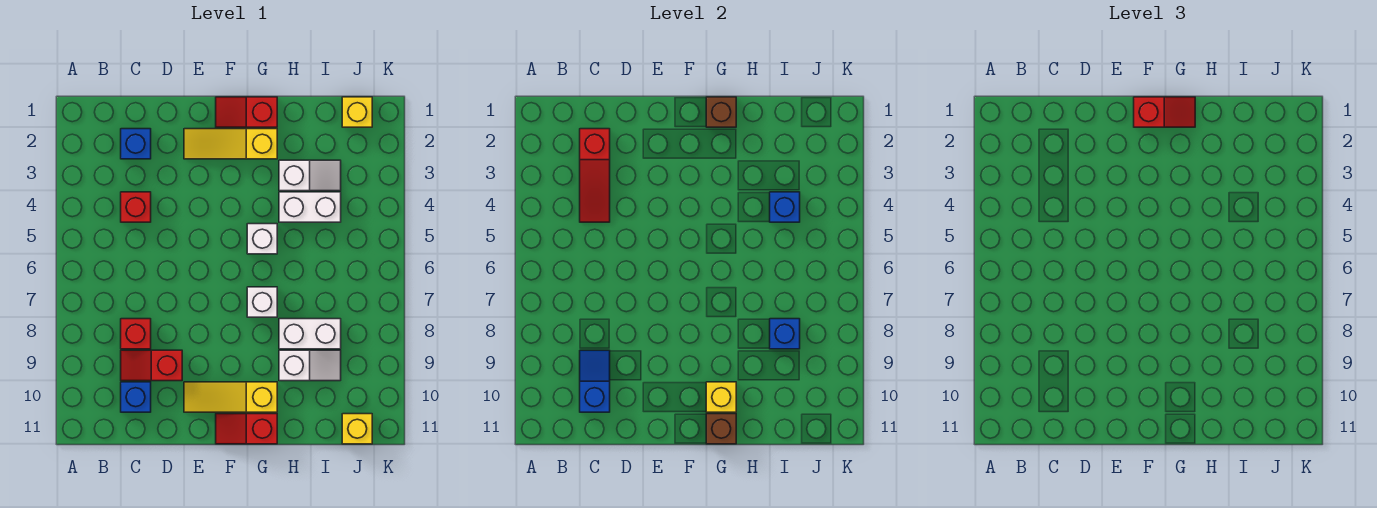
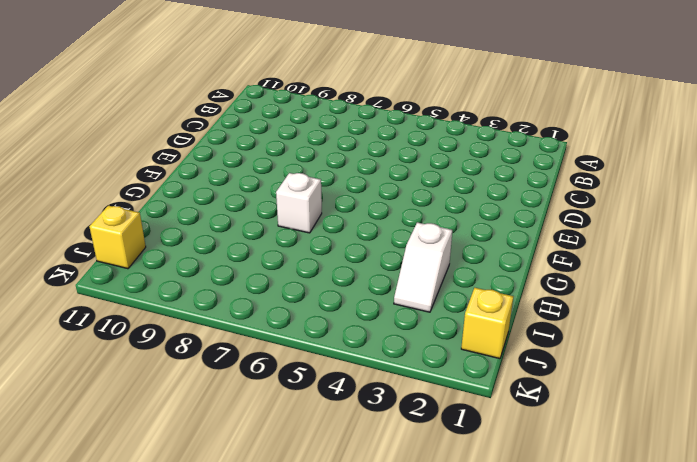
none -> blue 1x1 brick [121,129,151,159]
none -> red 1x1 brick [121,192,151,222]
none -> red 1x1 brick [121,319,151,349]

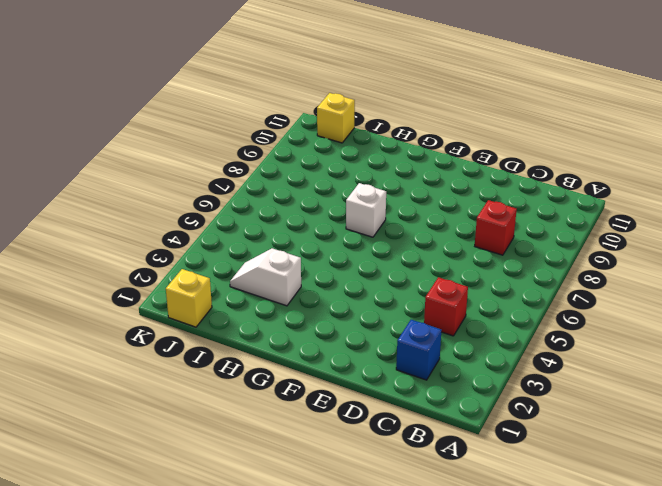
none -> red 1x2 slope [121,350,182,381]
none -> blue 1x1 brick [121,382,151,412]
none -> yellow 1x3 slope [184,129,277,159]

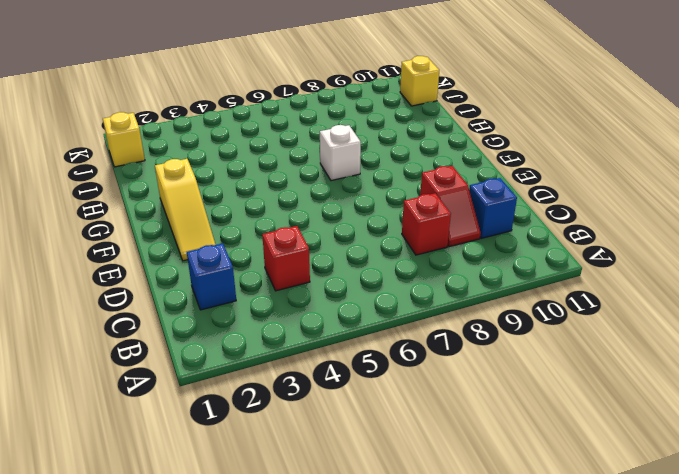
none -> yellow 1x3 slope [184,382,277,412]
none -> red 1x2 slope [216,97,277,127]
none -> red 1x2 slope [216,414,277,444]

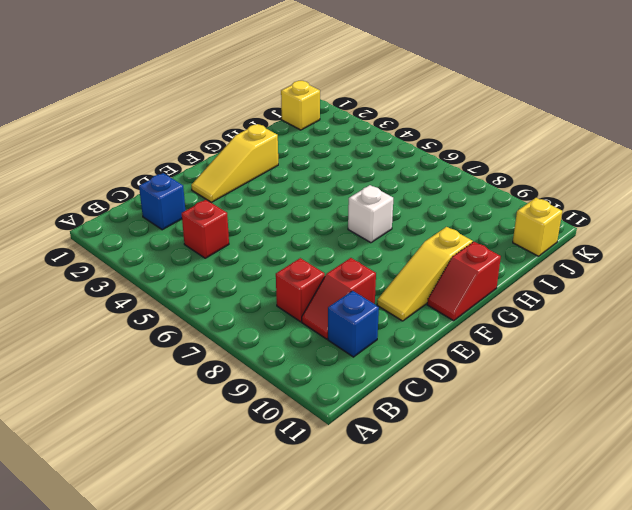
none -> red 1x2 slope [216,97,277,127]
none -> white 1x1 brick [247,224,277,254]
none -> white 1x2 slope [279,160,341,191]

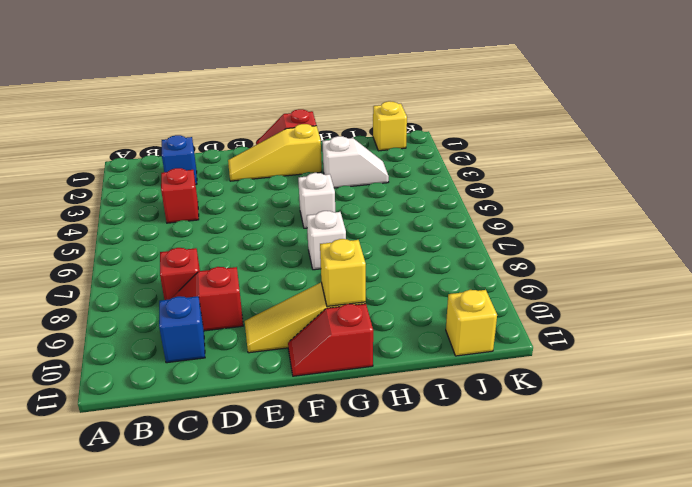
none -> white 1x2 brick [279,192,341,222]
none -> white 1x2 brick [279,319,341,349]
none -> white 1x2 slope [279,350,341,381]

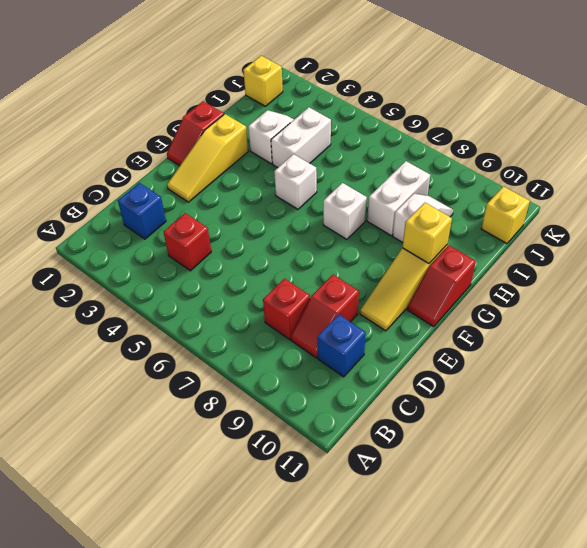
none -> red 1x3 slope [580,129,610,222]
none -> blue 1x2 slope [580,350,610,412]
none -> brown 1x1 brick [706,97,736,127]

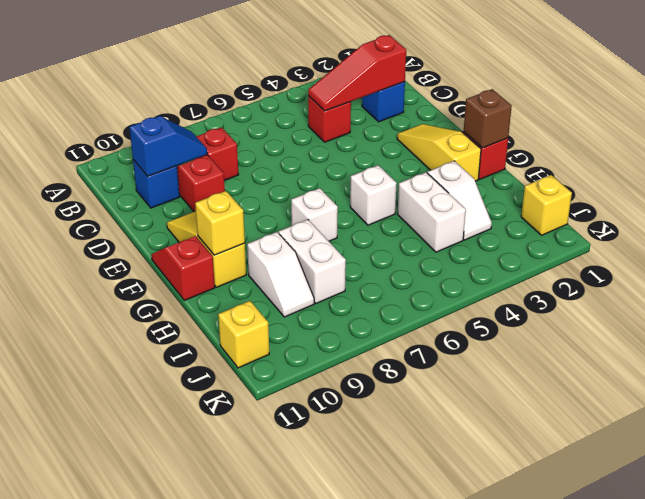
none -> brown 1x1 brick [706,414,736,444]
none -> blue 1x1 brick [770,192,800,222]
none -> blue 1x1 brick [770,319,800,349]

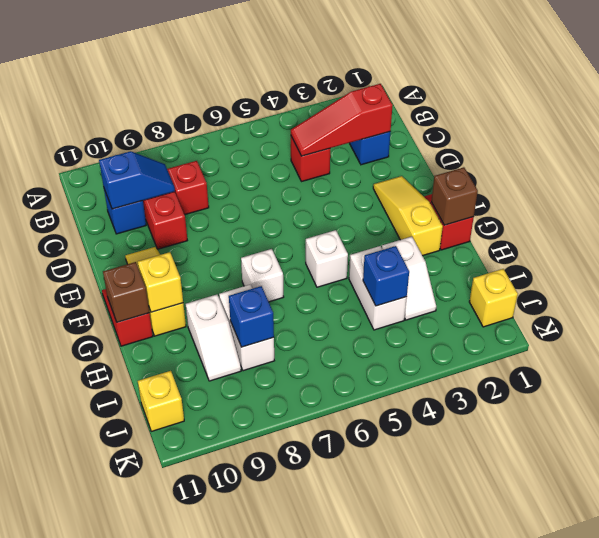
none -> red 1x2 slope [1134,97,1195,127]

